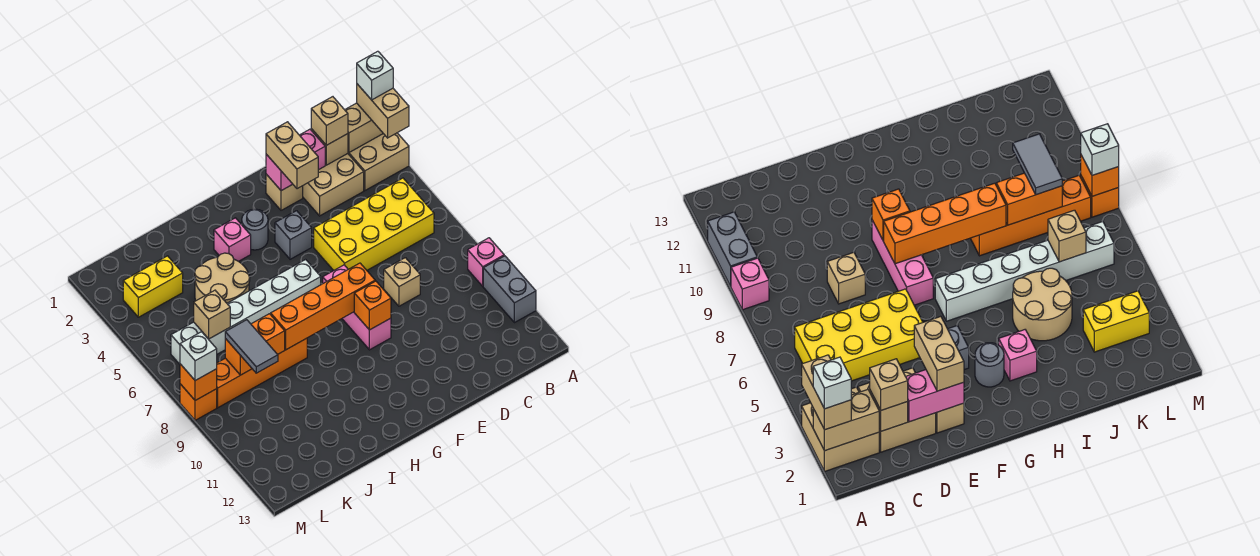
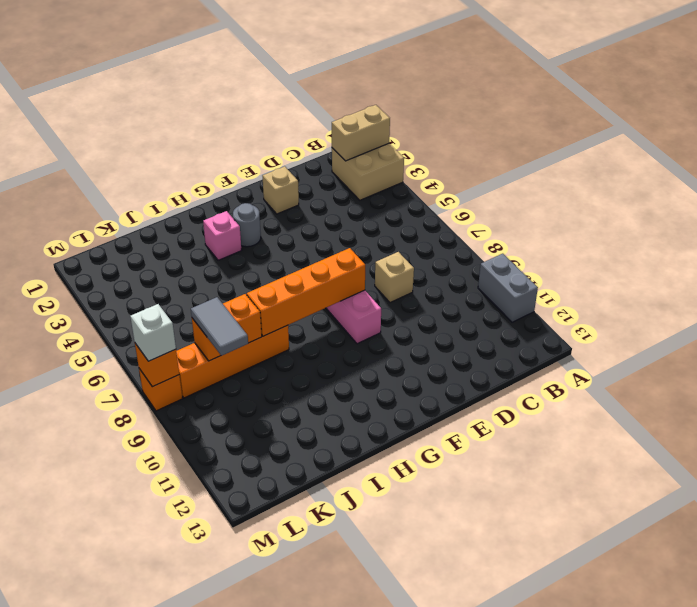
none -> pink 1x1 brick [468,238,504,286]
none -> yellow 2x4 brick [314,178,434,270]
none -> tan 2x2 brick [303,154,364,216]
none -> grey 1x1 brick [275,211,312,259]

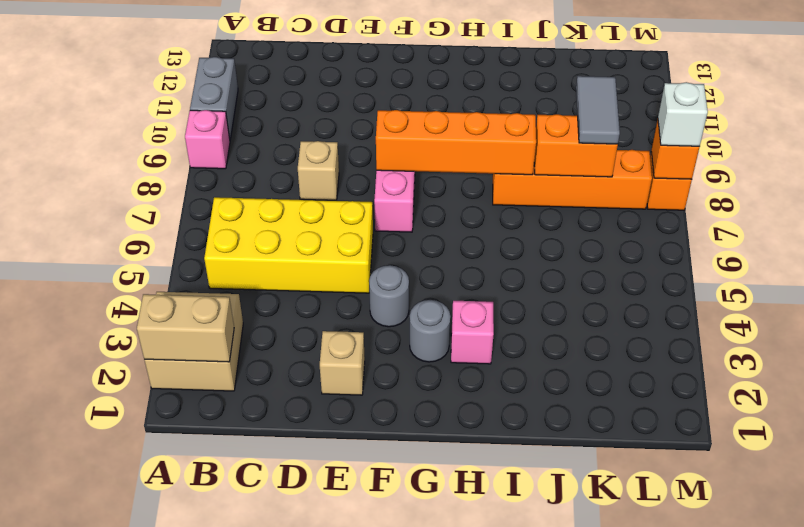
grey 1x1 round brick [369,265,409,327] -> grey 1x1 brick [275,211,312,259]
none -> tan 2x2 brick [303,154,364,216]
none -> white 1x6 brick [171,260,321,364]
none -> tan 2x2 round brick [195,253,250,303]
none -> yellow 1x2 brick [123,256,183,317]

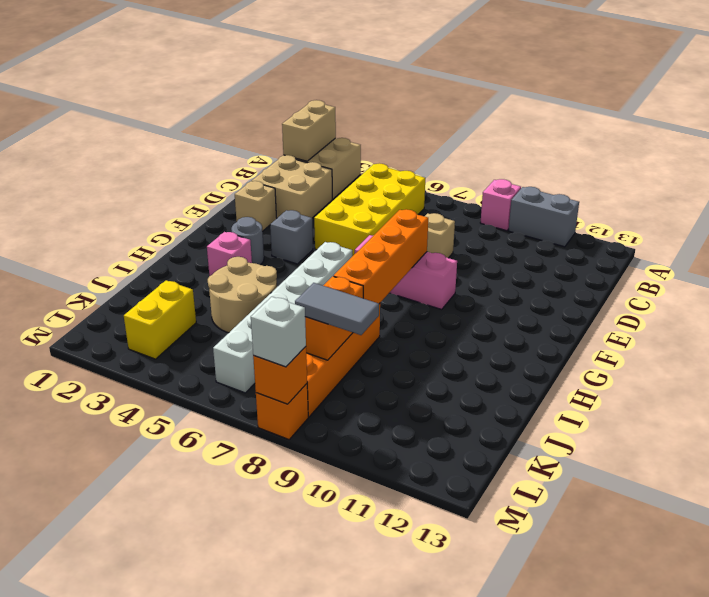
none -> tan 1x1 brick [311,129,348,165]
none -> pink 1x2 brick [266,129,325,191]
none -> orange 1x1 brick [354,281,391,330]
none -> tan 1x1 brick [194,290,230,339]

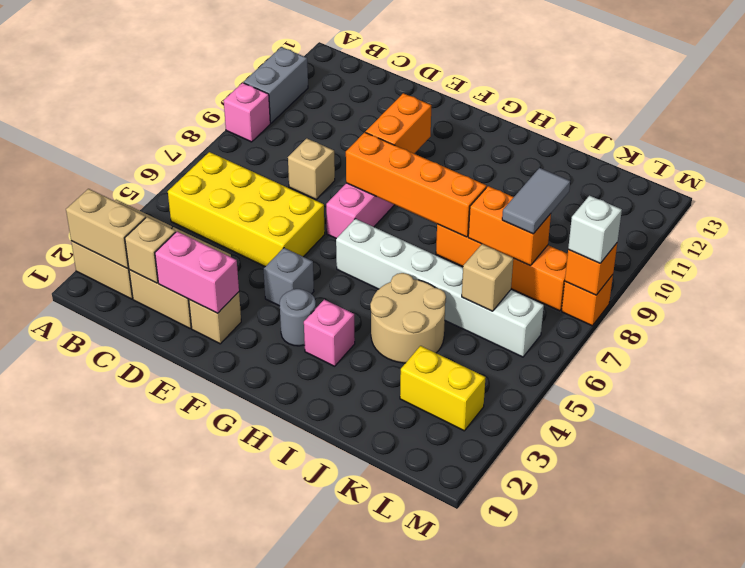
orange 1x2 brick [366,93,431,153] -> orange 1x1 brick [354,281,391,330]
none -> tan 1x2 brick [357,84,409,138]
none -> tan 1x1 brick [311,97,348,145]
none -> tan 1x2 brick [266,122,318,189]
none -> white 1x1 brick [357,51,393,100]

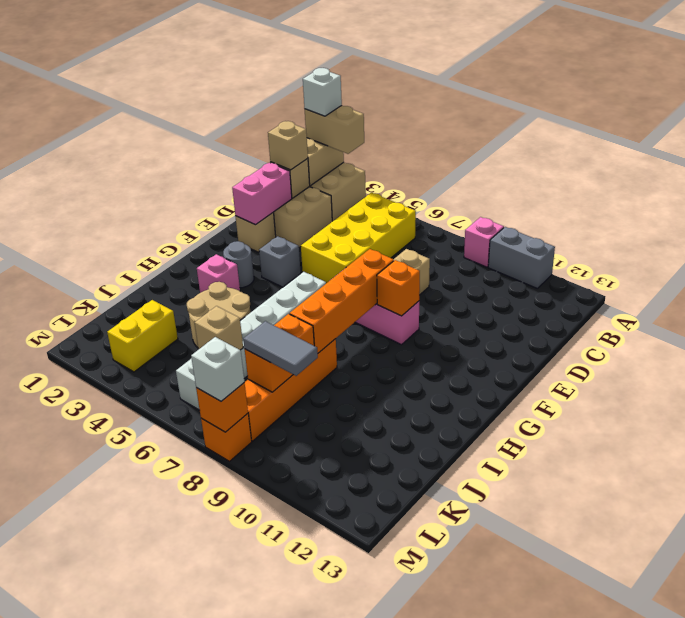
none -> tan 1x2 brick [266,122,318,189]

